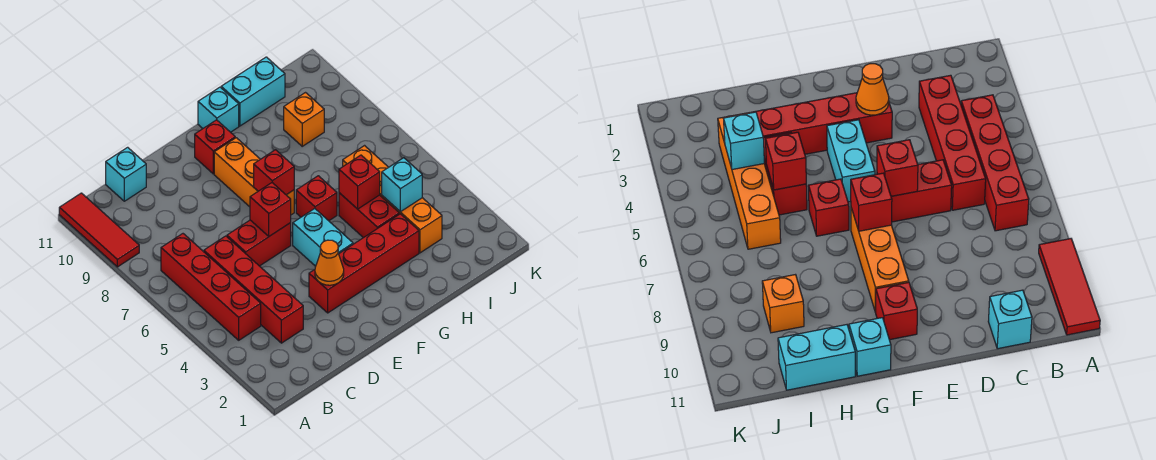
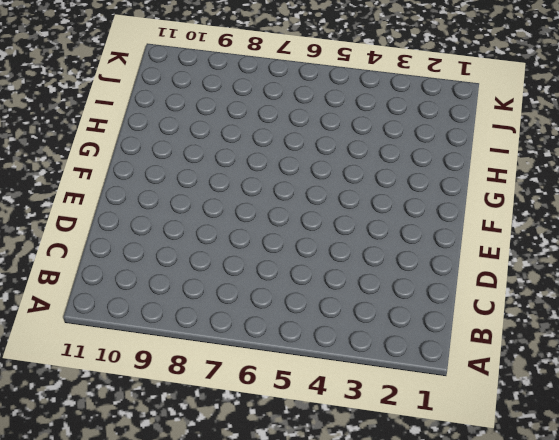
none -> red 1x3 tile [59,193,139,267]
none -> red 1x4 brick [161,234,261,340]
none -> red 1x4 brick [204,236,303,343]

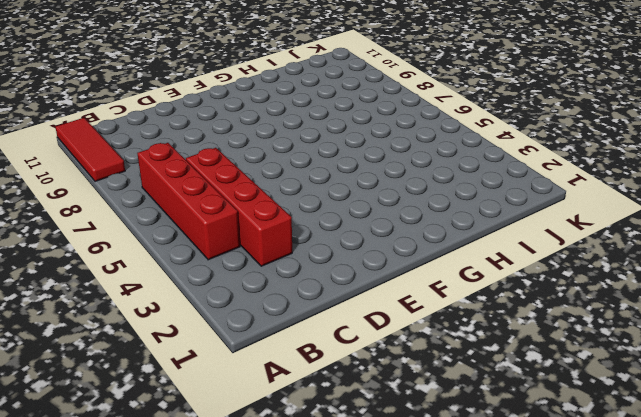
none -> cyan 1x1 brick [106,147,146,201]
none -> red 1x2 brick [227,220,291,266]
none -> red 1x4 brick [309,214,419,313]

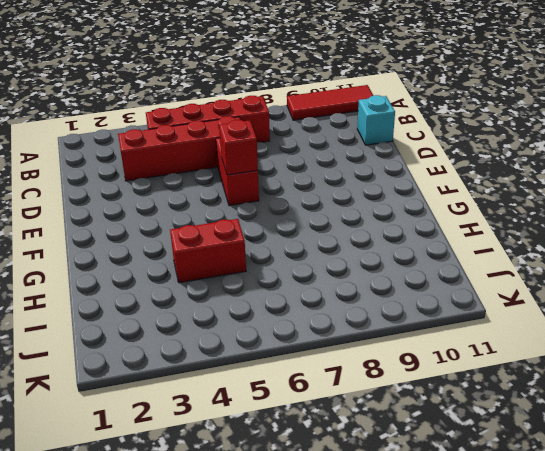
none -> red 1x4 brick [309,214,419,313]
none -> cyan 1x2 brick [293,209,353,266]
none -> orange 1x3 brick [214,138,294,215]

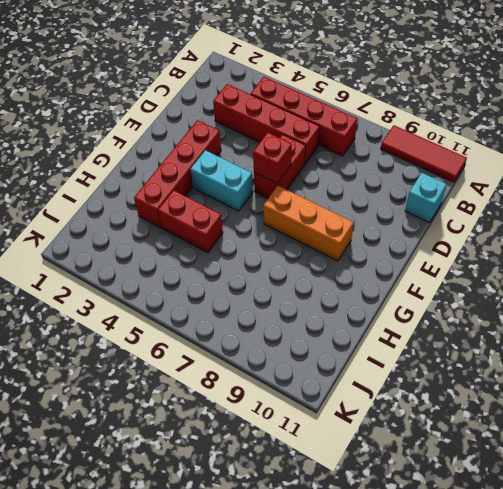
none -> red 1x1 brick [195,120,235,174]
none -> red 1x1 brick [296,176,337,221]
none -> cyan 1x1 brick [198,87,239,132]

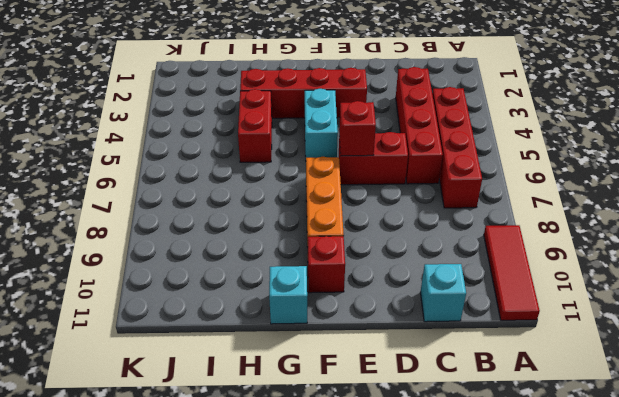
none -> red 1x1 brick [296,176,337,221]
none -> cyan 1x2 brick [221,57,285,126]
none -> orange 1x4 brick [343,146,442,253]

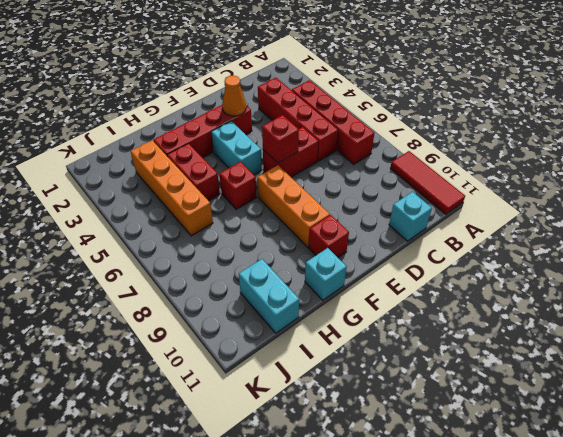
cyan 1x2 brick [239,259,299,333] -> cyan 1x2 brick turned to [221,57,285,126]
none -> orange 1x1 brick [284,93,324,146]
none -> red 1x1 brick [254,150,294,195]
none -> red 1x1 brick [339,155,380,209]

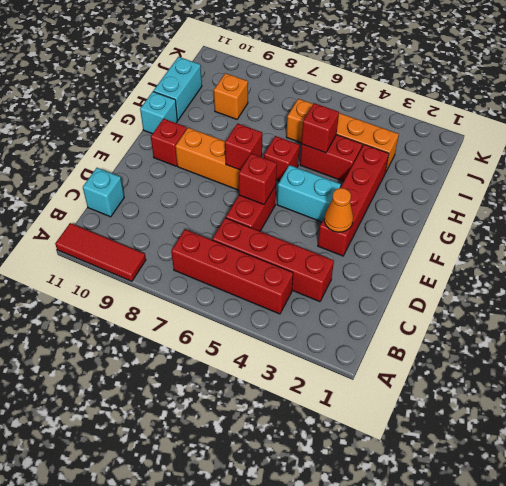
none -> cyan 1x1 brick [382,158,422,212]

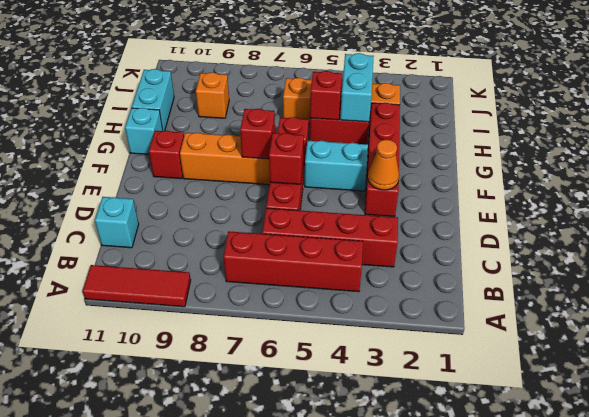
cyan 1x2 brick [340,53,374,122] -> cyan 1x1 brick [382,158,422,212]

